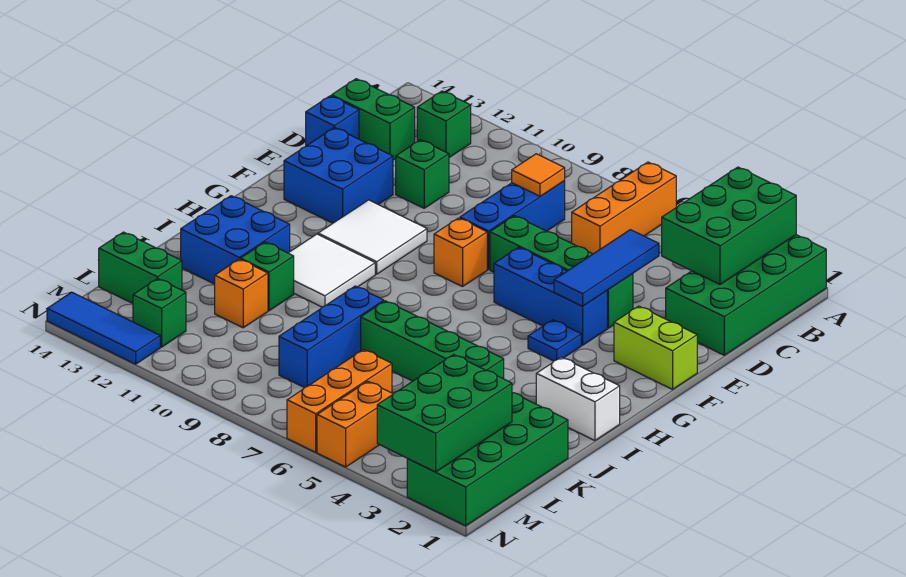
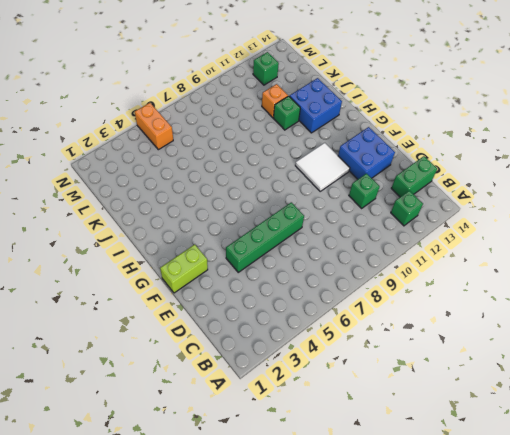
none -> green 2x4 brick [666,235,826,355]
none -> orange 1x3 brick [572,162,676,254]
none -> blue 1x3 brick [460,181,565,269]
none -> blue 1x1 brick [306,96,359,146]

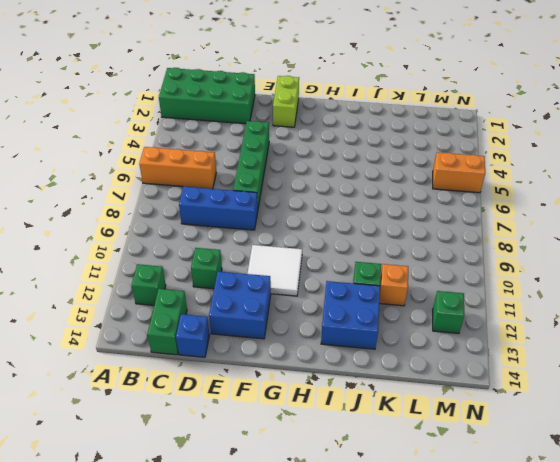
none -> blue 1x3 brick [494,247,607,345]
none -> orange 1x1 brick [434,218,487,287]
none -> blue 1x1 plate [528,320,581,361]
none -> white 2x2 tile [289,234,375,307]

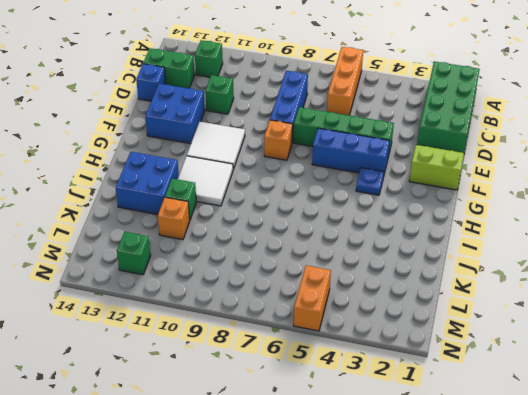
none -> white 1x2 brick [536,357,620,440]
none -> green 1x4 brick [361,301,504,381]
none -> blue 1x3 brick [279,286,384,388]
none -> green 2x4 brick [407,393,568,526]

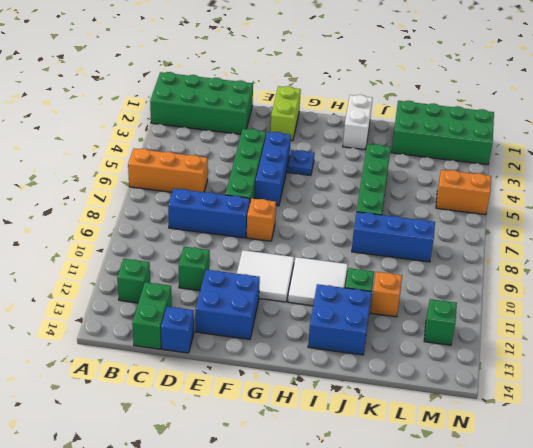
none -> orange 1x3 brick [287,350,392,452]
none -> green 1x2 brick [99,232,182,303]
none -> blue 1x3 tile [47,292,160,364]
none -> green 2x3 brick [662,167,796,284]

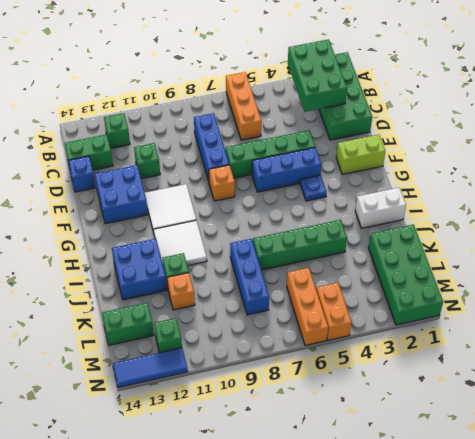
none -> orange 1x1 tile [512,154,565,196]
none -> blue 1x3 tile [554,230,659,306]
none -> green 2x3 brick [377,355,512,472]

